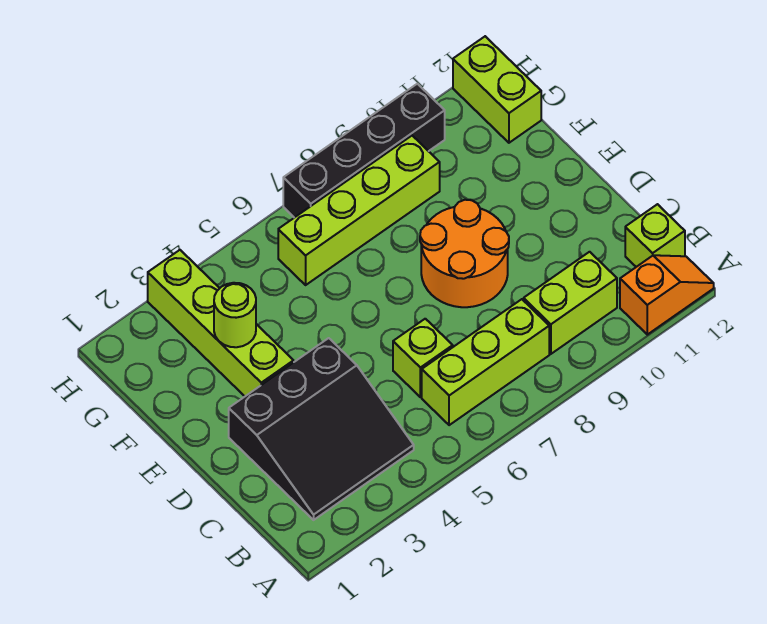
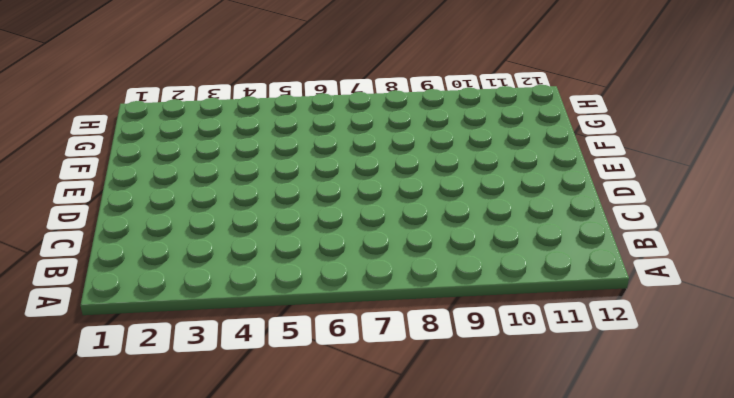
none -> orange 1x2 slope [620,255,714,335]
none -> black 3x3 slope [229,338,414,520]
none -> lime 1x3 brick [422,299,549,425]

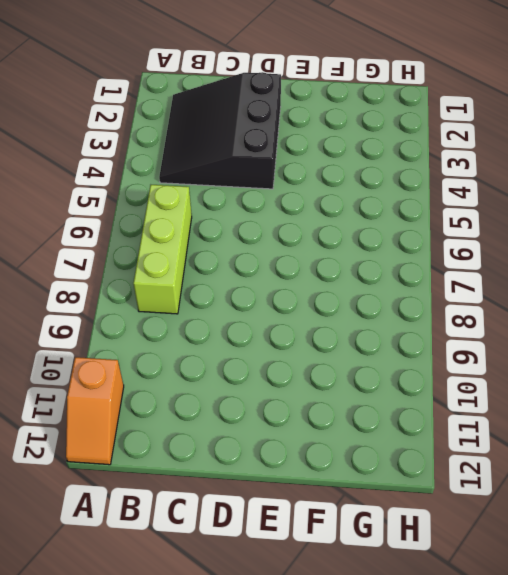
none -> lime 1x2 brick [524,252,617,354]
none -> lime 1x1 brick [625,204,685,267]
none -> lime 1x1 brick [393,319,453,397]

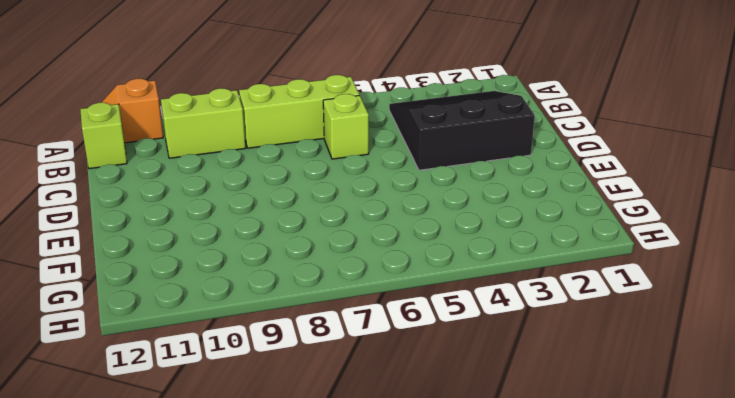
none -> orange 2x2 round brick [420,200,509,307]
none -> lime 1x4 brick [148,250,294,396]
none -> lime 1x4 brick [278,136,440,285]

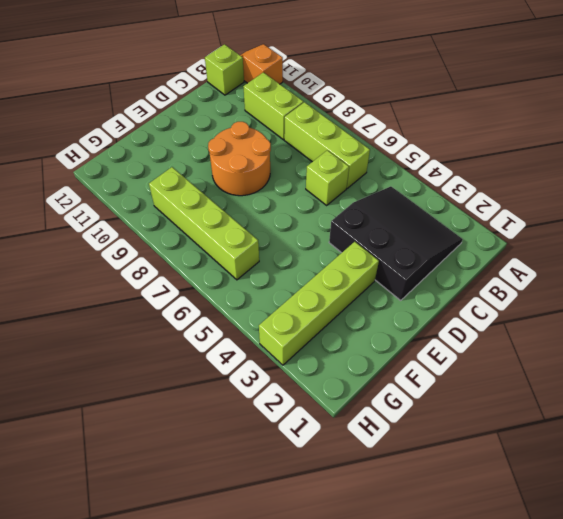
none -> lime 1x2 brick [453,36,541,143]
none -> black 1x4 brick [283,84,445,218]
none -> lime 1x1 round brick [214,283,256,347]

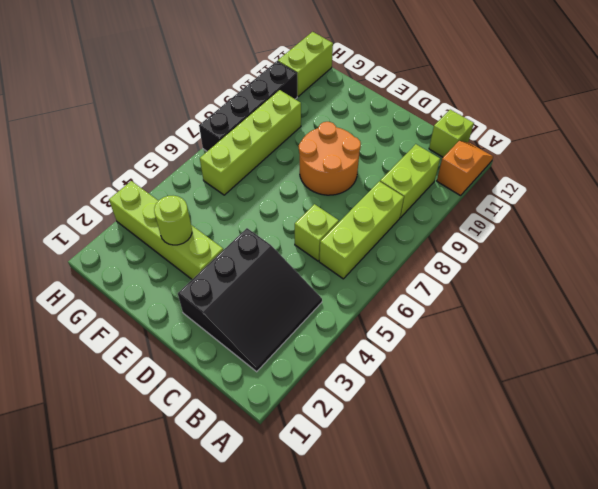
lime 1x2 brick [278,32,333,96] -> lime 1x2 brick turned to [453,36,541,143]

